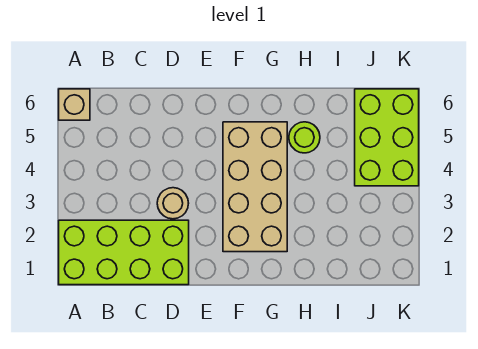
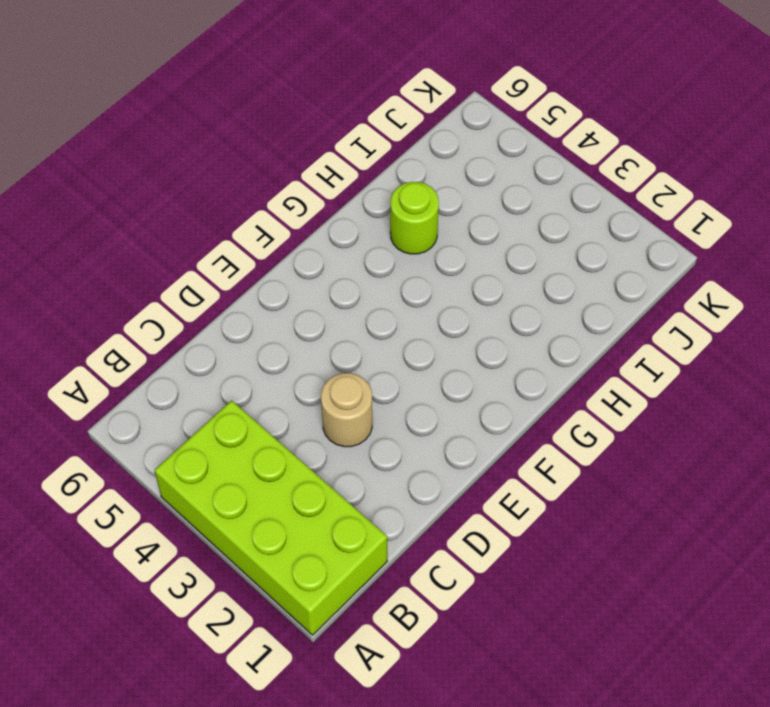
lime 2x4 brick [154,400,387,635] -> lime 2x4 brick turned to [59,220,189,285]
none -> tan 1x1 brick [59,89,90,120]
none -> tan 2x4 brick [223,122,287,252]

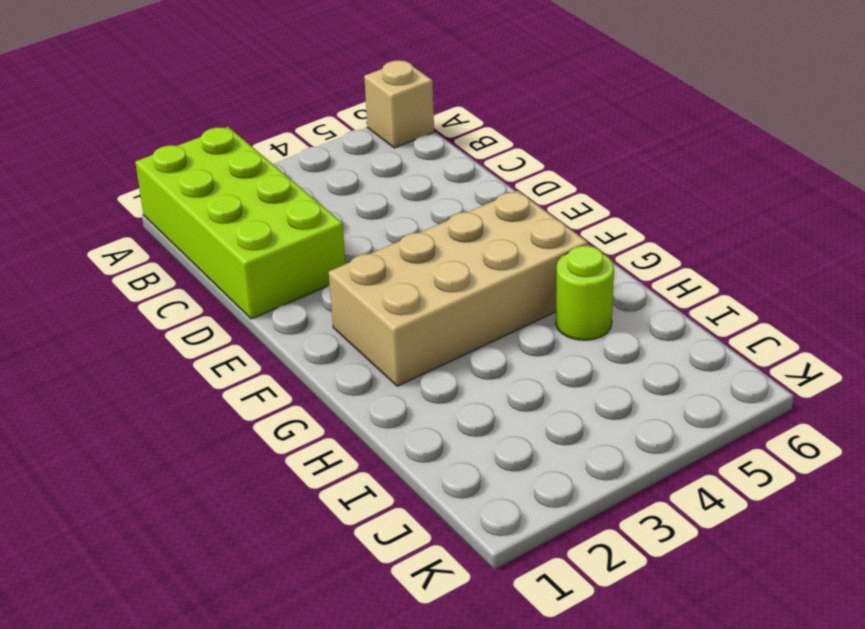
none -> tan 1x1 round brick [157,188,189,219]
none -> lime 2x3 brick [355,89,419,186]

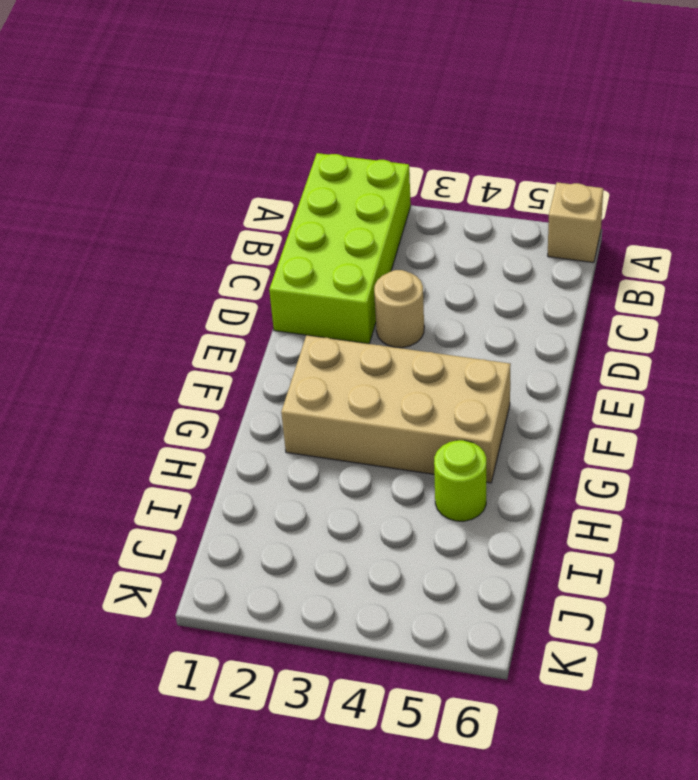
none -> lime 2x3 brick [355,89,419,186]

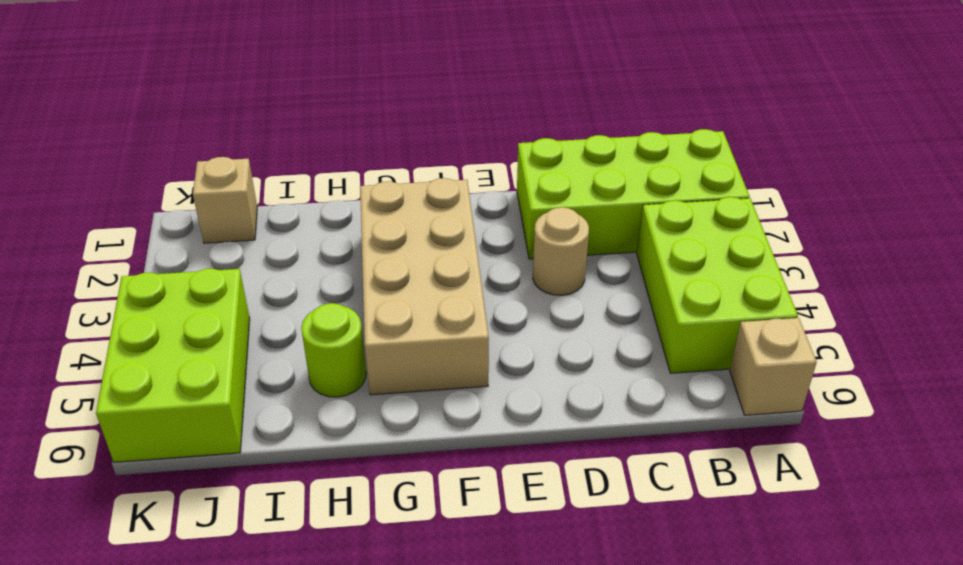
lime 2x3 brick [637,197,798,373] -> none
tan 1x1 brick [193,157,257,243] -> none

